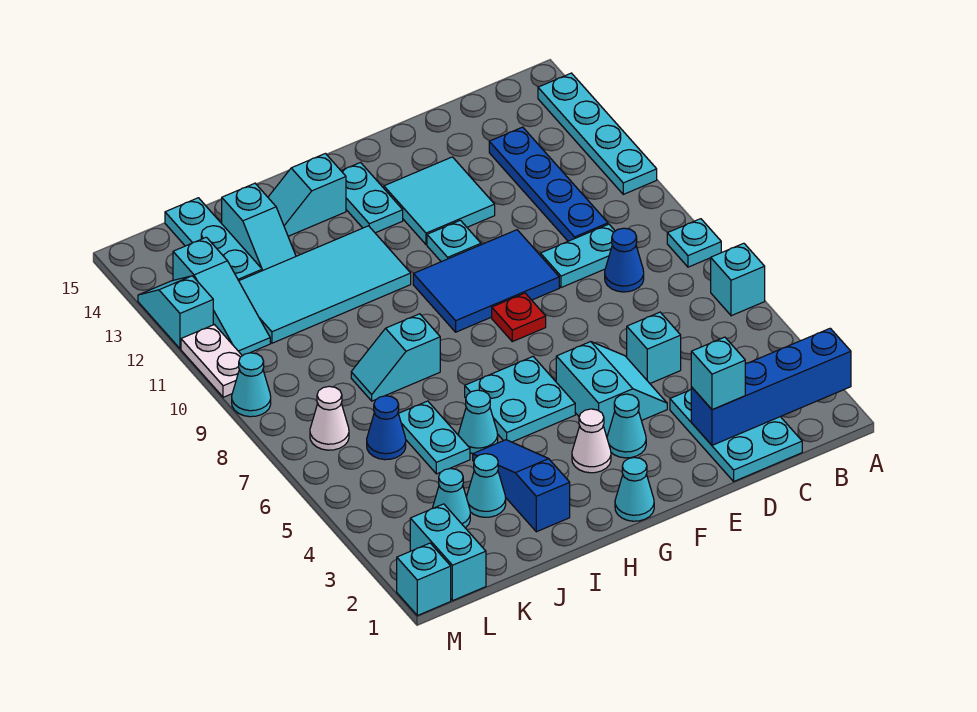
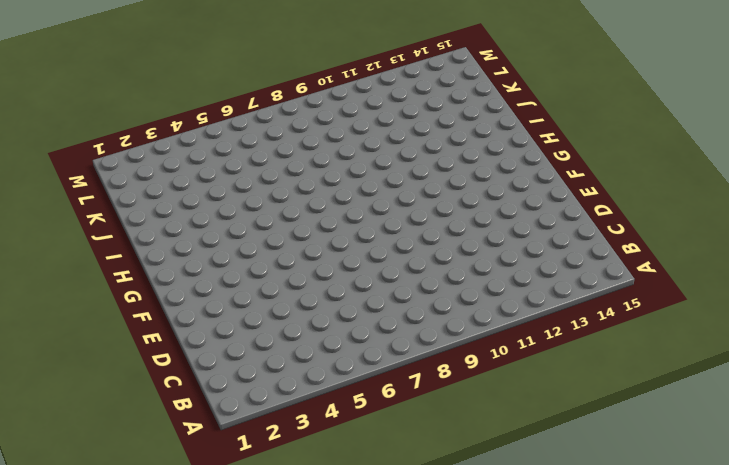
none -> cyan 1x1 brick [711,243,765,316]
none -> cyan 1x1 plate [667,219,721,267]
none -> cyan 1x4 plate [538,73,657,194]
none -> cyan 2x3 plate [670,389,802,481]

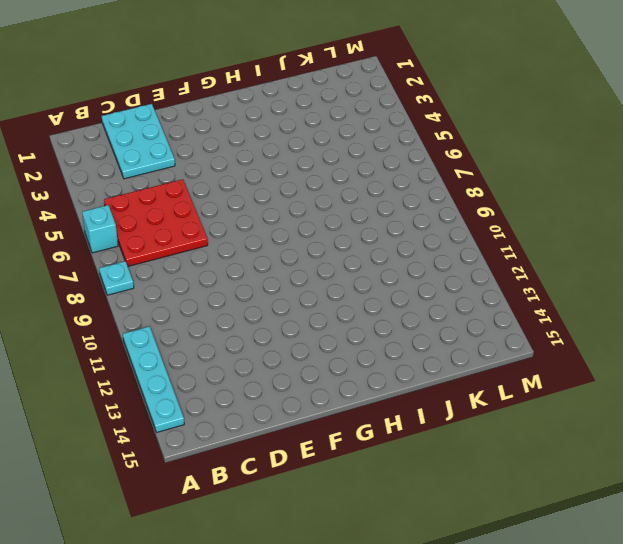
red 3x3 plate [104,179,208,266] -> cyan 1x1 brick [627,312,681,383]
none -> blue 1x1 cone [605,228,644,292]
none -> cyan 1x2 plate [540,224,615,288]
none -> blue 1x4 plate [489,127,608,241]
none -> cyan 2x2 slope [556,342,667,435]

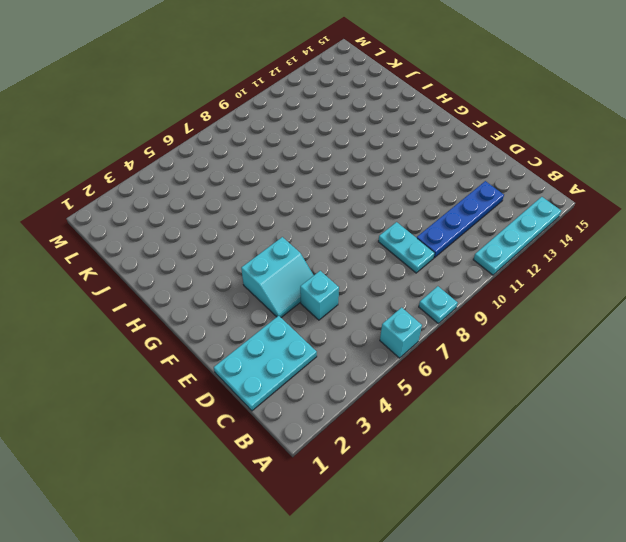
none -> blue 1x1 cone [605,228,644,292]
none -> blue 2x3 tile [413,230,559,332]
none -> cyan 2x2 tile [384,157,495,245]
none -> cyan 1x1 cone [607,394,646,458]

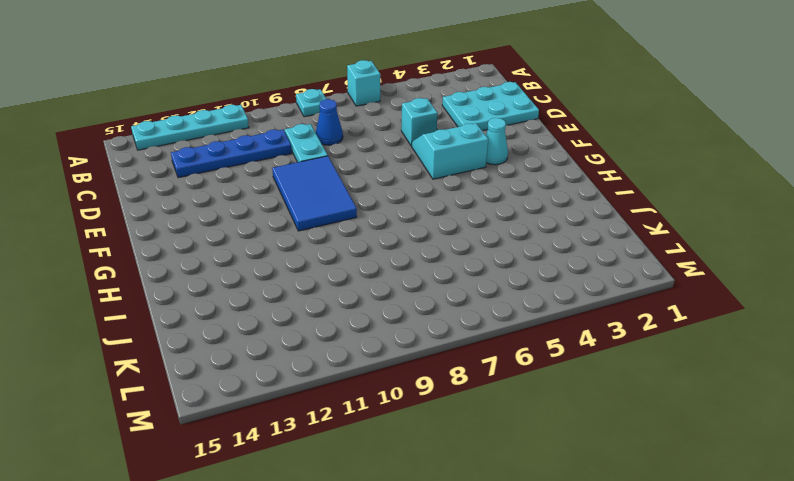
none -> cyan 2x2 tile [384,157,495,245]
none -> red 1x1 plate [492,293,546,342]
none -> cyan 1x1 plate [427,220,481,262]
none -> cyan 1x1 cone [615,457,654,521]

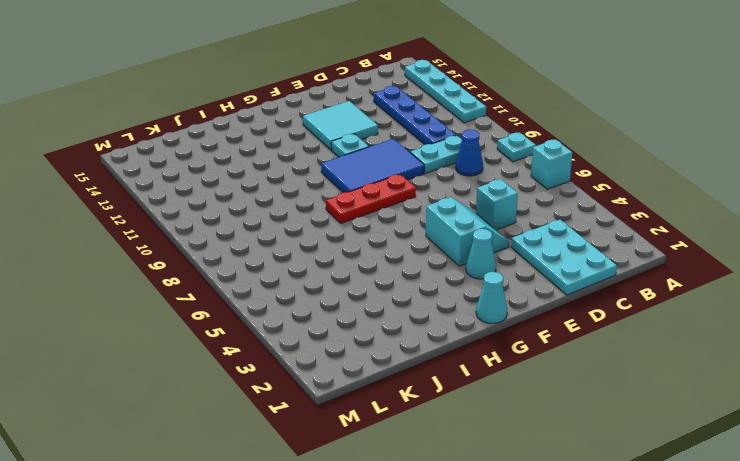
red 1x3 plate [326,174,416,223] -> red 1x1 plate [492,293,546,342]
none -> white 1x1 cone [572,409,611,473]
none -> cyan 2x2 plate [465,357,575,442]
none -> cyan 1x2 plate [341,163,403,233]
none -> cyan 2x4 tile [239,226,411,343]

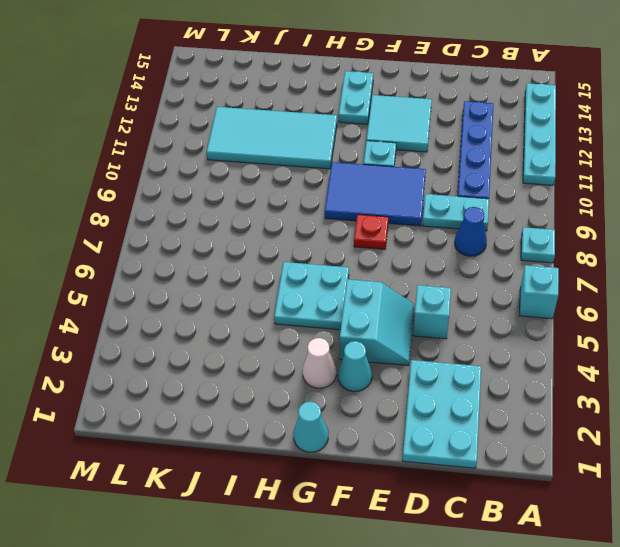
none -> cyan 1x2 slope [268,154,346,236]
none -> blue 1x3 slope [473,440,570,532]
none -> cyan 1x1 cone [458,390,498,453]
none -> cyan 1x2 slope [351,314,440,401]

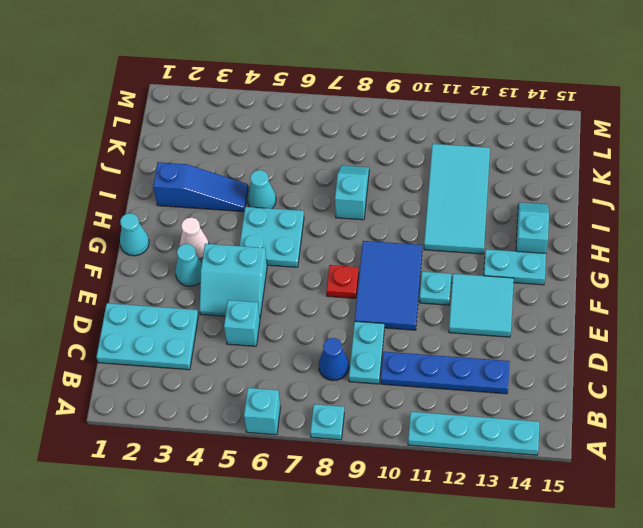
none -> cyan 1x1 cone [467,454,506,517]
none -> cyan 1x2 plate [398,401,470,474]
none -> cyan 1x2 slope [222,183,296,270]
none -> cyan 1x1 cone [433,469,470,528]

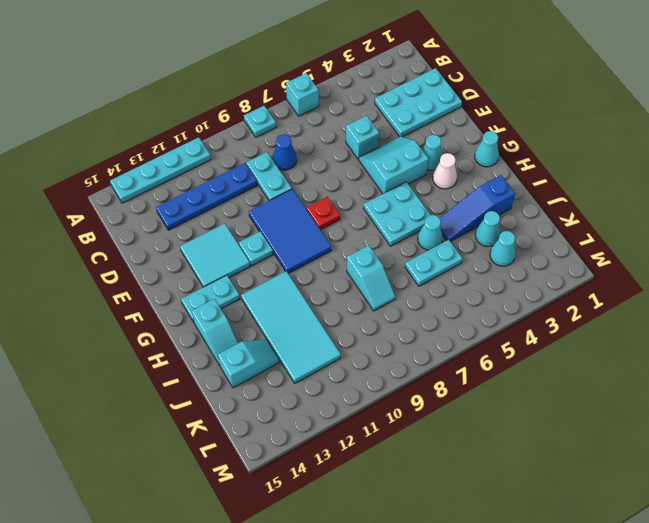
none -> blue 1x1 cone [367,396,406,460]
none -> cyan 1x3 plate [165,198,263,281]
none -> cyan 1x2 brick [410,504,486,601]
none -> white 1x1 cone [310,386,349,450]

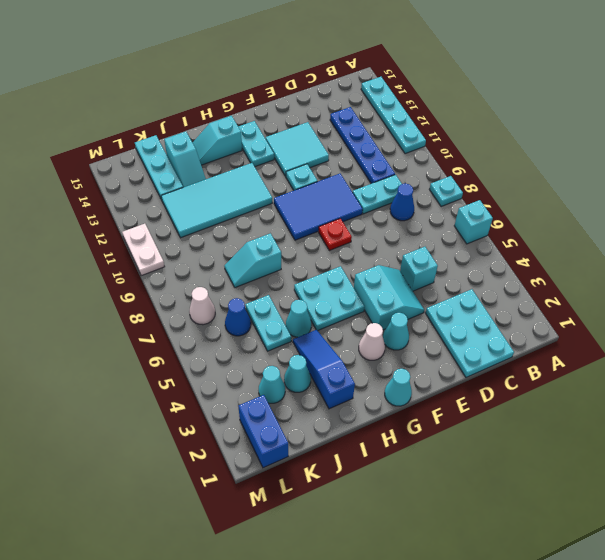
blue 1x2 brick [238,395,288,468] -> cyan 1x2 brick [410,504,486,601]
none -> cyan 1x3 slope [173,237,270,356]
none -> cyan 1x1 brick [397,543,451,615]
none -> cyan 1x1 cone [232,353,271,417]
none -> cyan 1x2 slope [138,276,213,349]

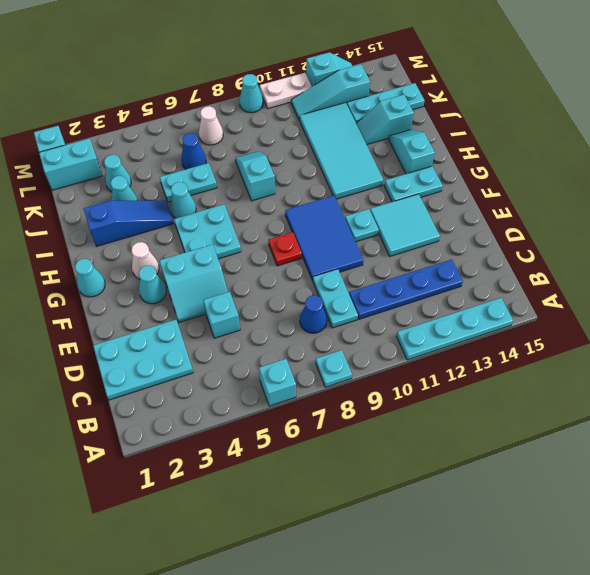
none -> blue 1x4 brick [691,328,851,445]
none -> cyan 1x1 brick [691,337,745,410]

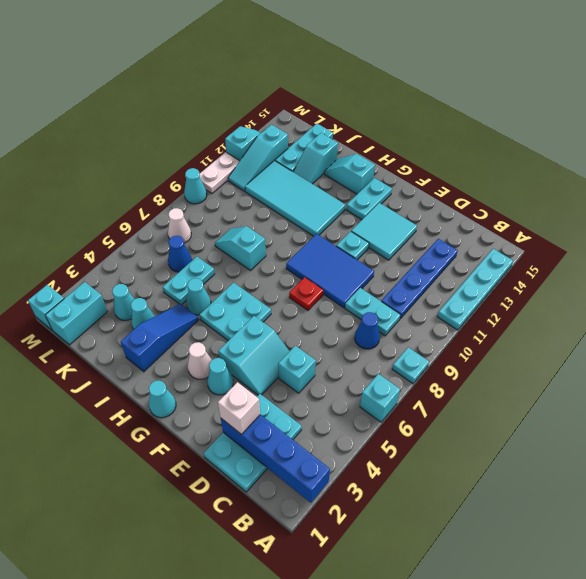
white 1x1 brick [218,382,260,435] -> cyan 1x1 brick [691,337,745,410]

